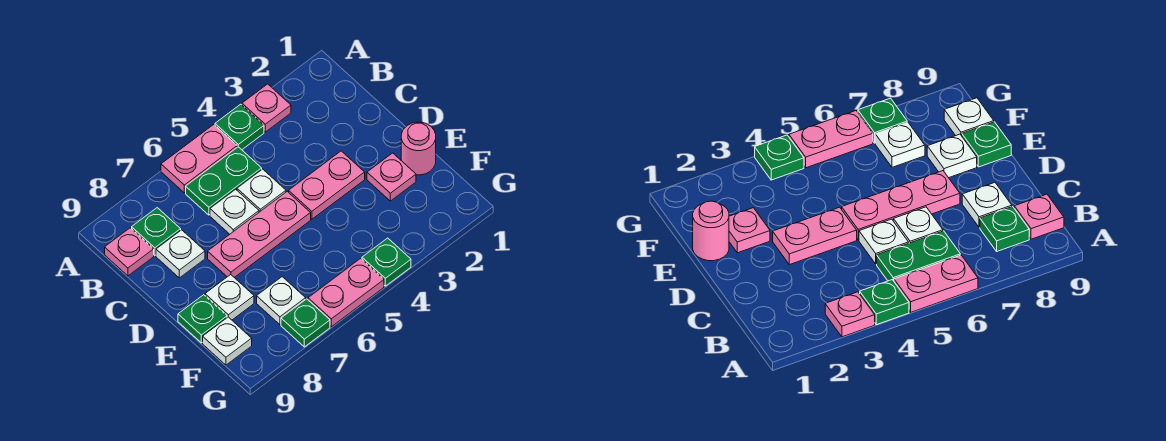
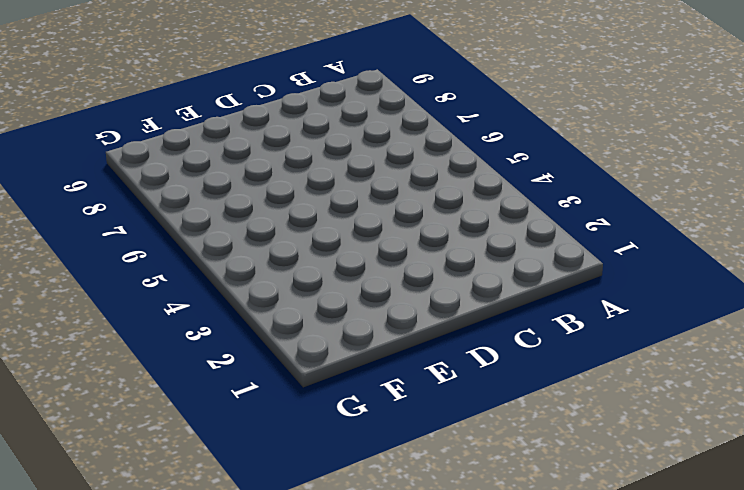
none -> pink 1x1 plate [242,84,291,132]
none -> green 1x1 plate [215,104,264,150]
none -> pink 1x2 plate [161,125,237,193]

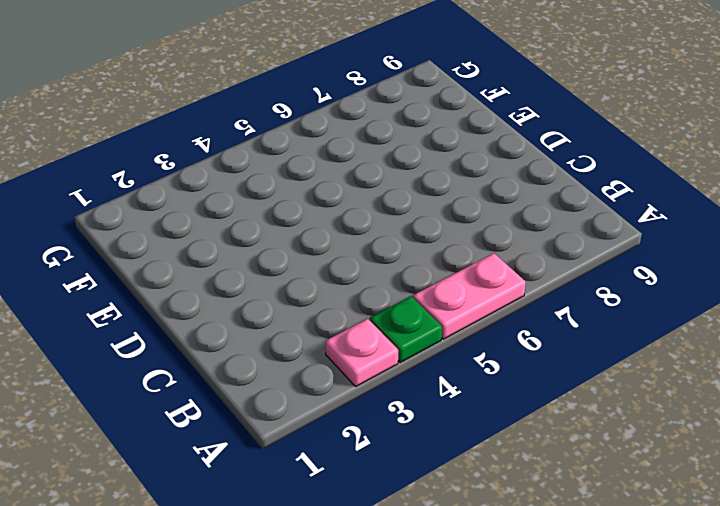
none -> green 1x2 plate [186,147,262,215]
none -> green 1x1 plate [132,208,181,256]
none -> pink 1x1 plate [105,228,154,276]

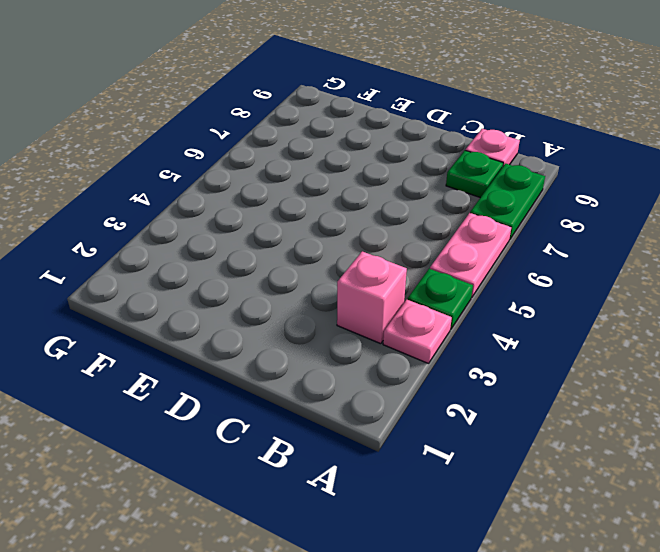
green 1x2 plate [470,164,545,240] -> green 1x2 plate moved to [186,147,262,215]
pink 1x1 brick [337,251,407,344] -> none
none -> white 1x1 plate [237,169,286,212]
none -> white 1x1 plate [210,189,259,234]
none -> white 1x1 plate [156,230,205,278]

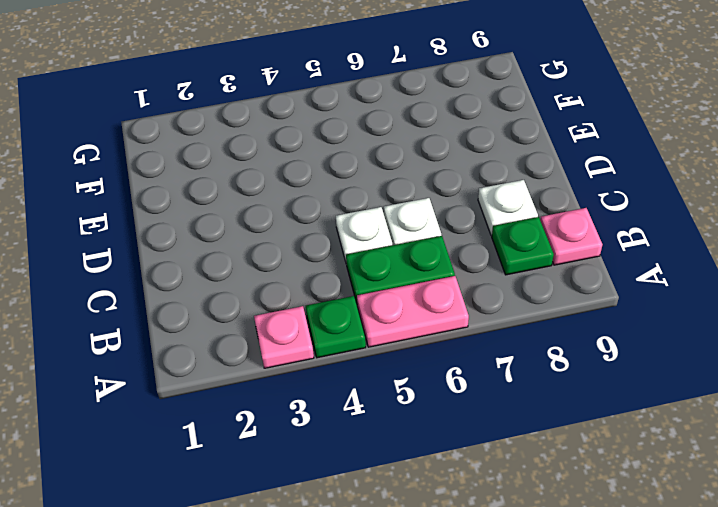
none -> pink 1x2 plate [289,151,365,219]
none -> pink 1x3 plate [208,192,311,278]
none -> pink 1x1 round brick [401,122,436,175]

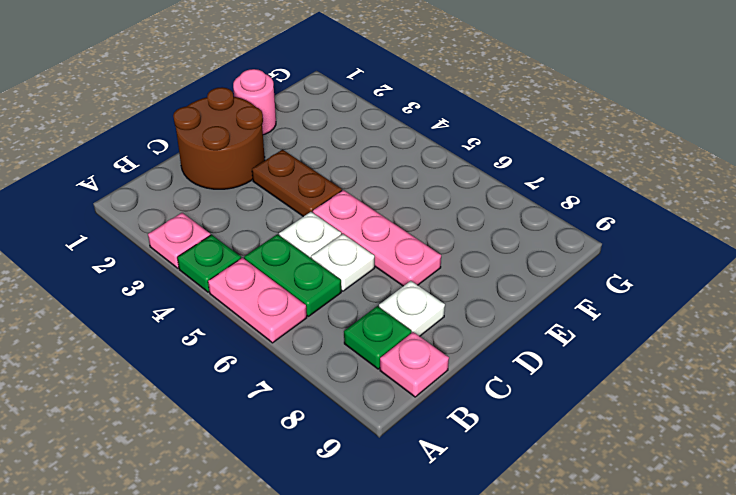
brown 2x2 round brick [173,87,265,189] -> none
brown 1x2 plate [252,150,342,217] -> pink 1x2 plate [289,151,365,219]
none -> pink 1x1 plate [367,153,416,201]
none -> white 1x1 plate [205,275,254,320]
none -> green 1x1 plate [178,295,227,343]

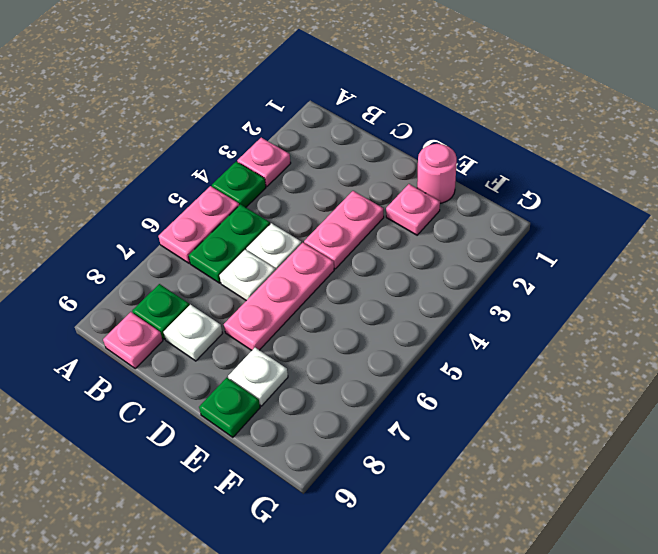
none -> white 1x1 plate [257,277,306,325]
none -> white 1x1 plate [203,317,252,365]
none -> green 1x1 plate [362,238,411,286]

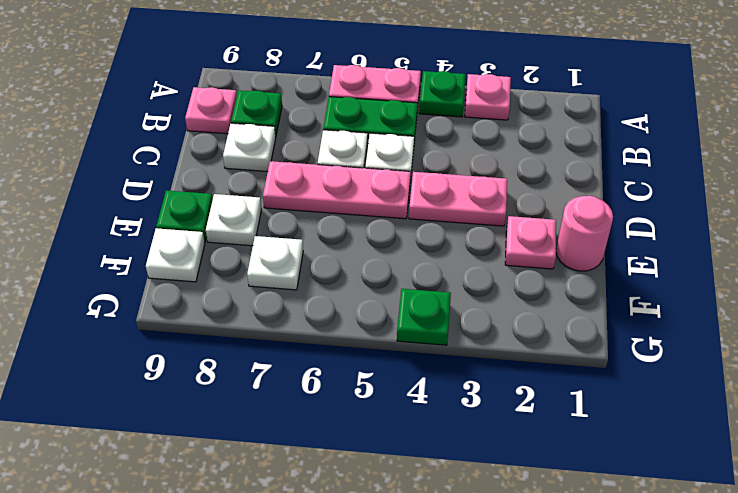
none -> pink 1x2 plate [308,258,384,327]
none -> green 1x1 plate [281,299,330,347]

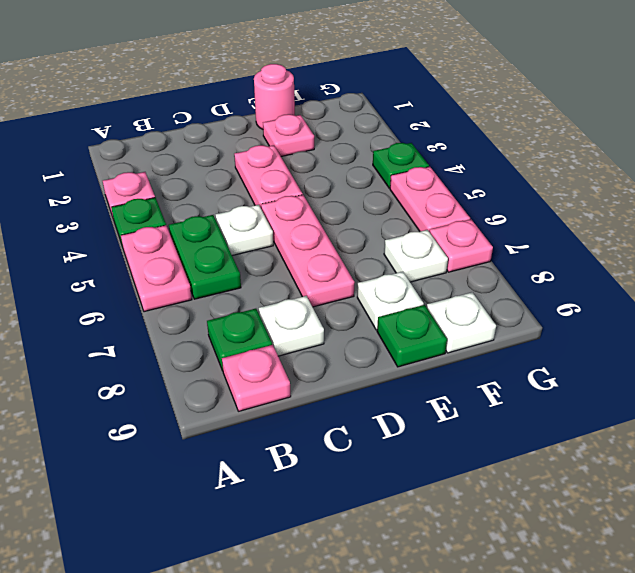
pink 1x1 plate [430,219,493,272] -> green 1x1 plate [281,299,330,347]
none -> white 1x1 plate [210,189,259,234]

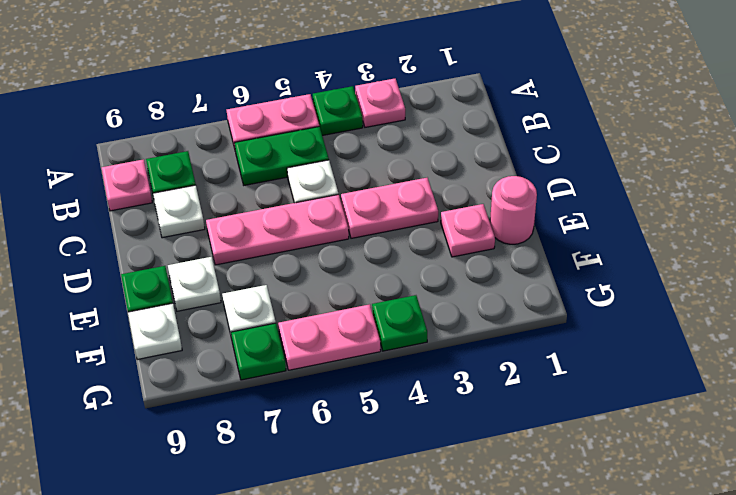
none -> white 1x1 plate [210,189,259,234]

